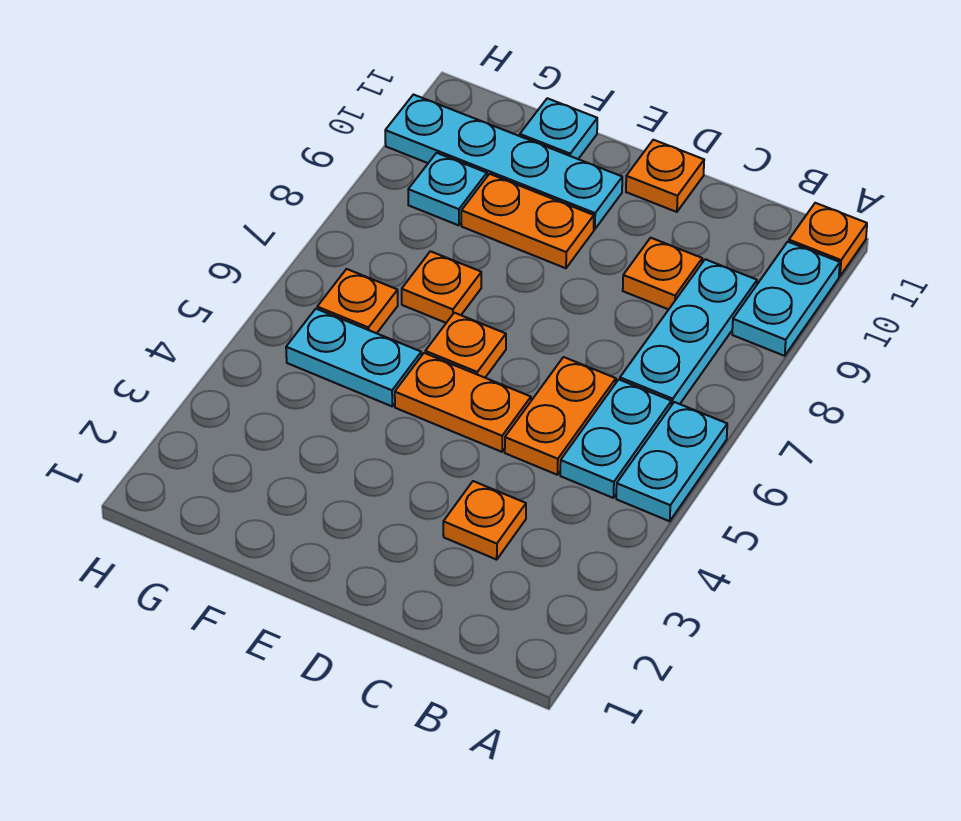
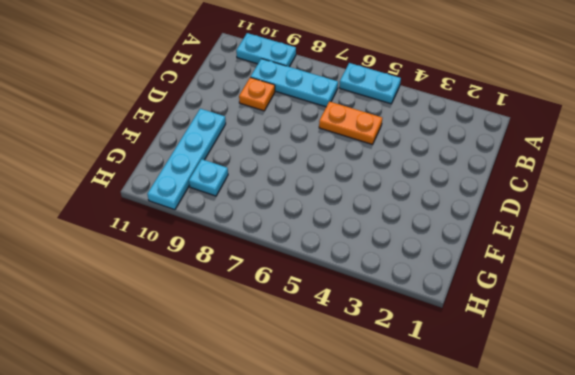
none -> orange 1x1 plate [789,203,867,276]
none -> cyan 1x2 plate [560,380,671,498]
none -> orange 1x1 plate [443,481,526,560]

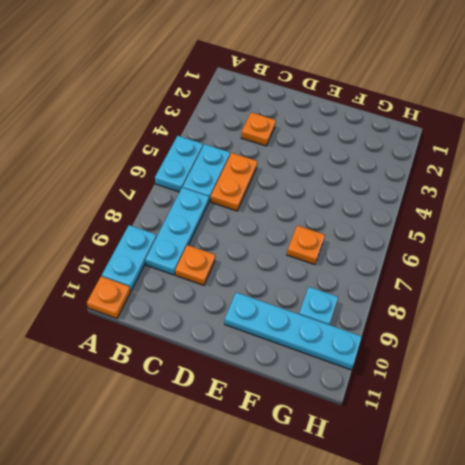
none -> orange 1x2 plate [395,353,531,452]
none -> orange 1x1 plate [626,140,704,212]
none -> orange 1x1 plate [425,313,506,378]

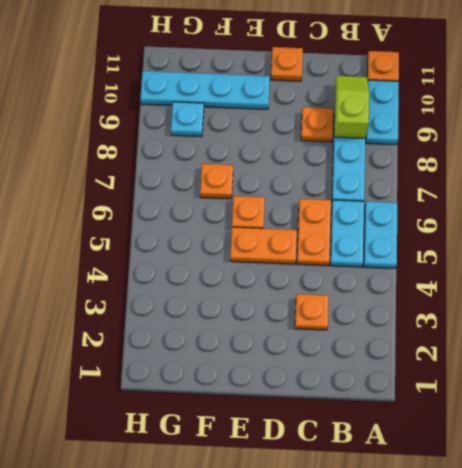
lime 1x2 slope [334,76,369,138] -> none
none -> orange 1x2 plate [461,174,594,268]
none -> cyan 1x2 plate [286,309,421,406]
none -> cyan 1x1 plate [520,98,597,159]

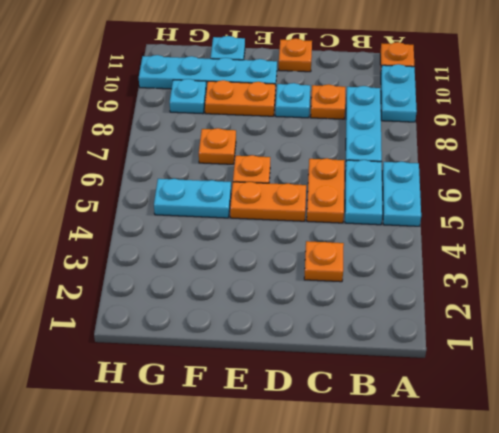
cyan 1x1 plate [275,83,310,118] -> none
none -> orange 1x1 plate [317,269,398,333]

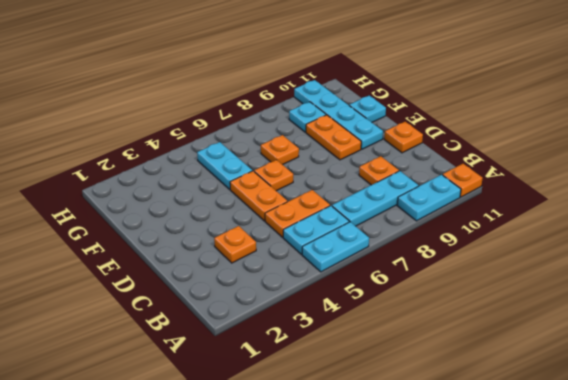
none -> orange 1x1 plate [317,269,398,333]

